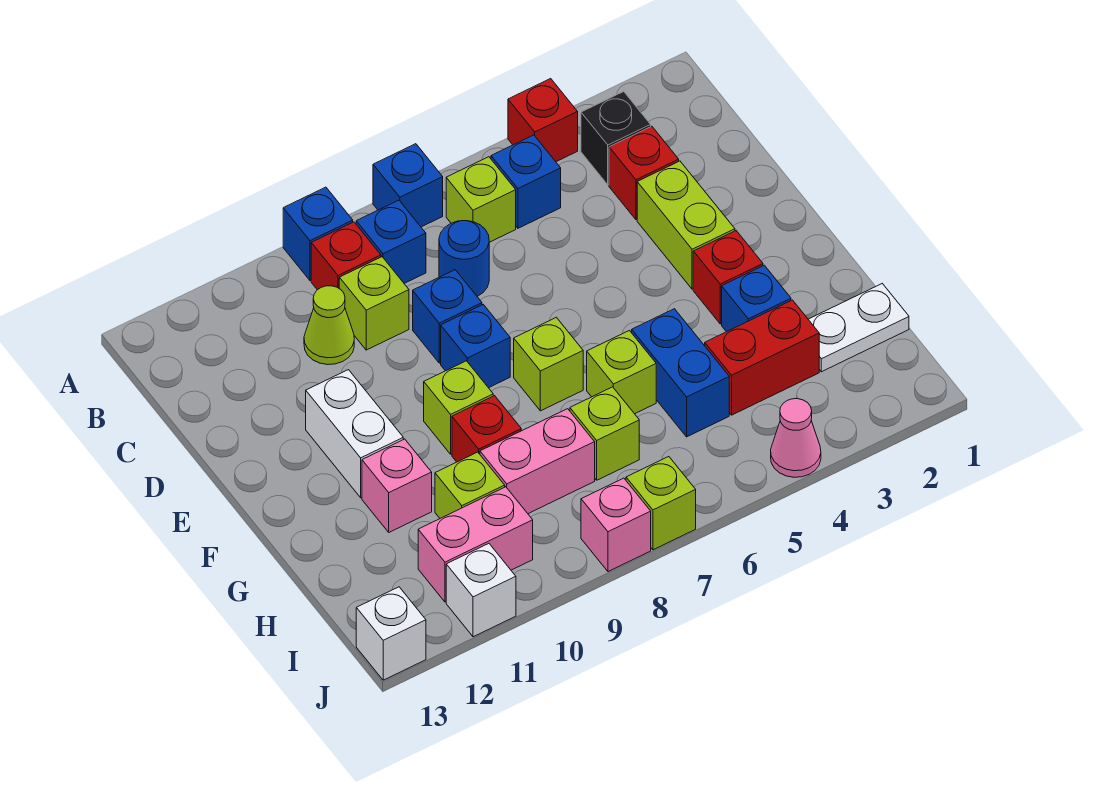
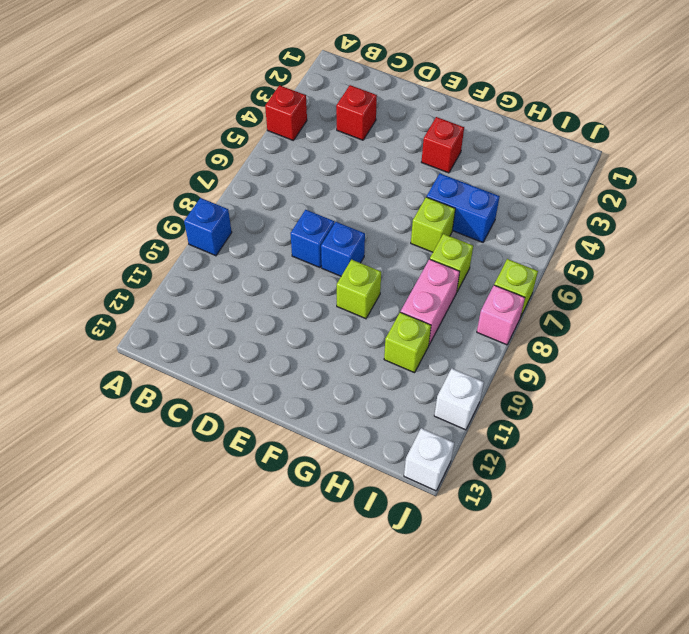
none -> blue 1x1 brick [373,144,443,227]
none -> black 1x1 brick [581,92,651,185]
none -> blue 1x1 brick [491,135,561,228]
none -> lime 1x1 brick [446,157,516,242]

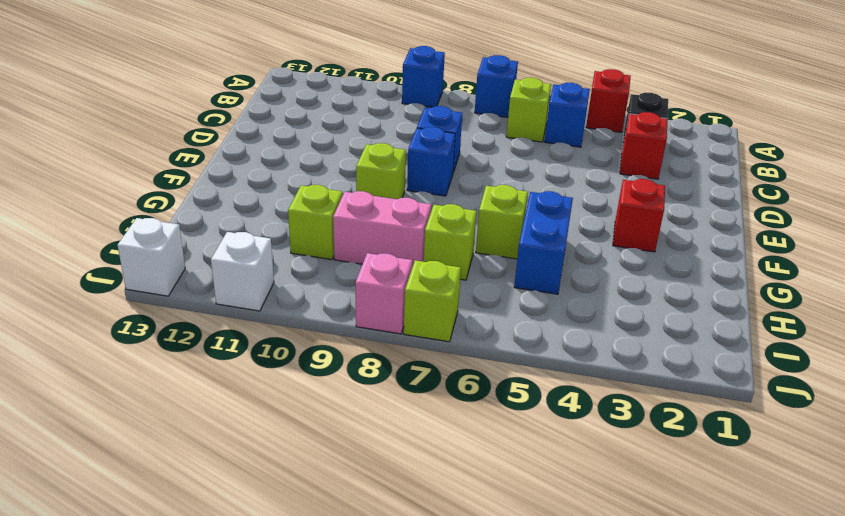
none -> blue 1x1 brick [356,200,426,283]
none -> red 1x1 brick [311,222,381,290]
none -> blue 1x1 round brick [439,221,489,296]
none -> lime 1x1 brick [339,257,409,350]

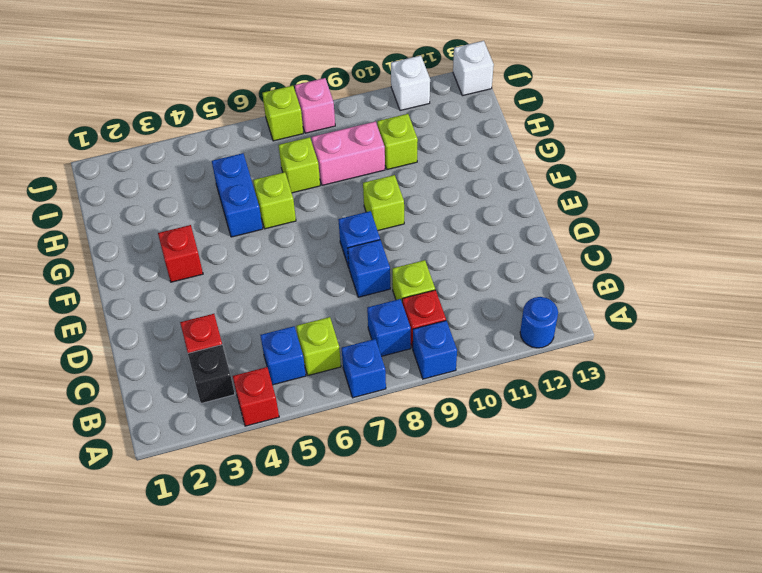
blue 1x1 round brick [520,297,558,348] -> blue 1x1 round brick moved to [439,221,489,296]
none -> lime 1x1 cone [304,286,354,365]
none -> lime 1x2 brick [637,161,735,289]
none -> white 1x2 brick [306,370,403,498]
none -> lime 1x1 brick [514,317,583,411]

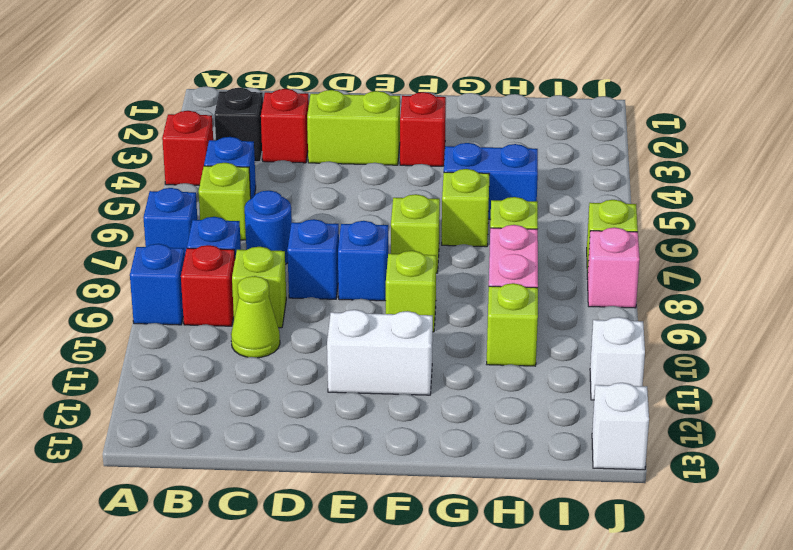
none -> blue 1x1 brick [722,265,791,332]
none -> red 1x1 brick [452,396,521,462]
none -> pink 1x1 brick [362,439,432,532]
none -> white 1x2 plate [808,284,909,372]

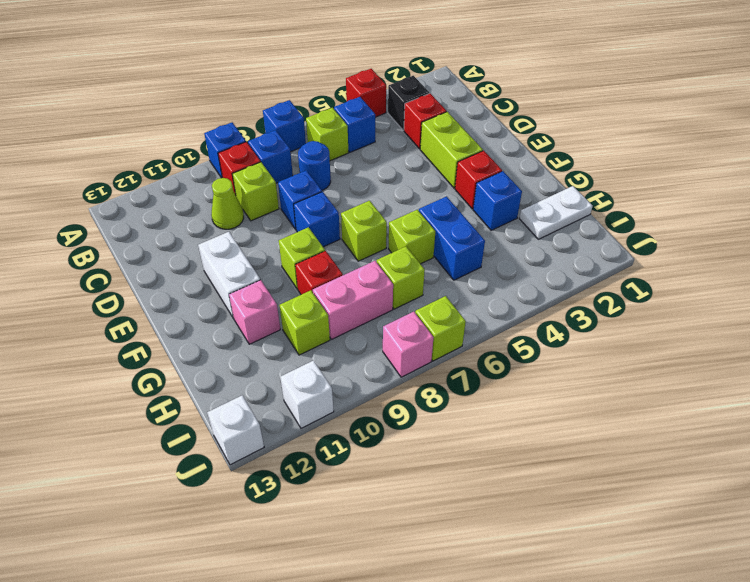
none -> red 1x2 brick [705,300,819,415]
none -> pink 1x2 brick [418,487,533,602]
none -> pink 1x1 cone [771,399,821,477]

